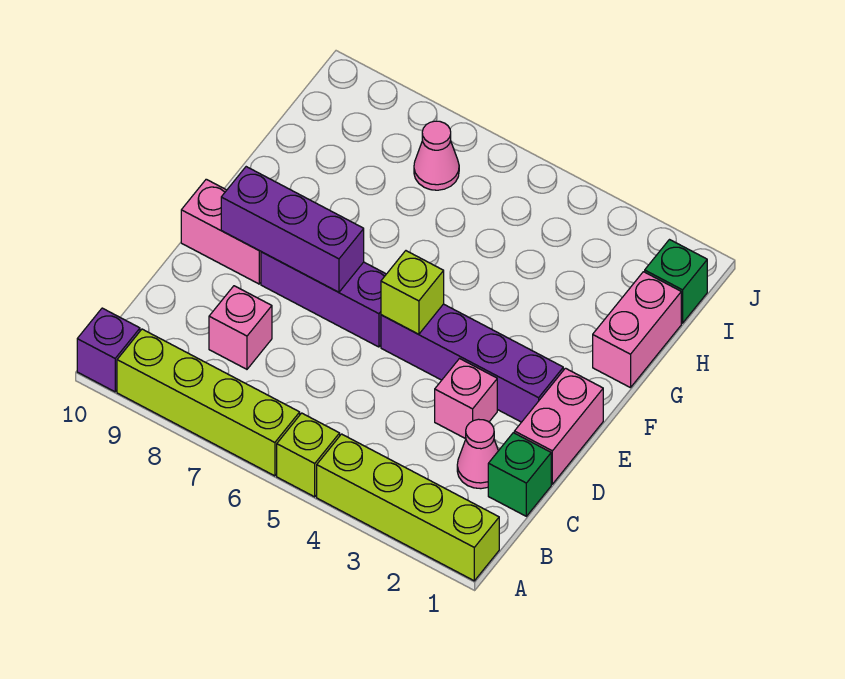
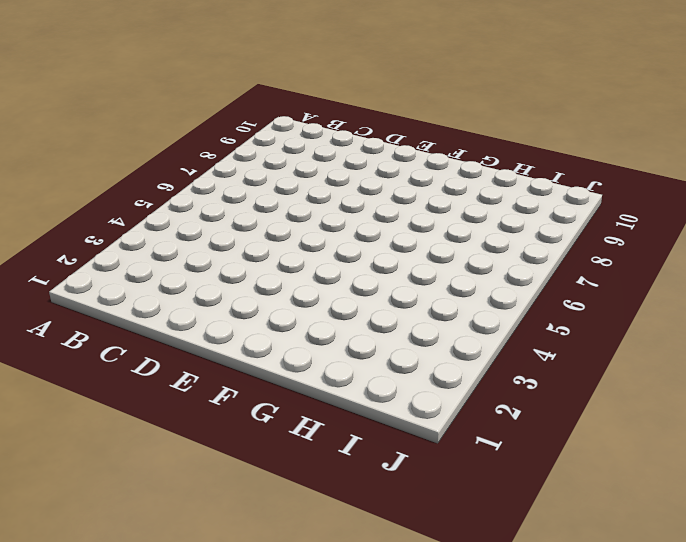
none -> lime 1x4 brick [317,434,499,581]
none -> lime 1x1 brick [277,413,340,497]
none -> lime 1x4 brick [117,329,300,476]

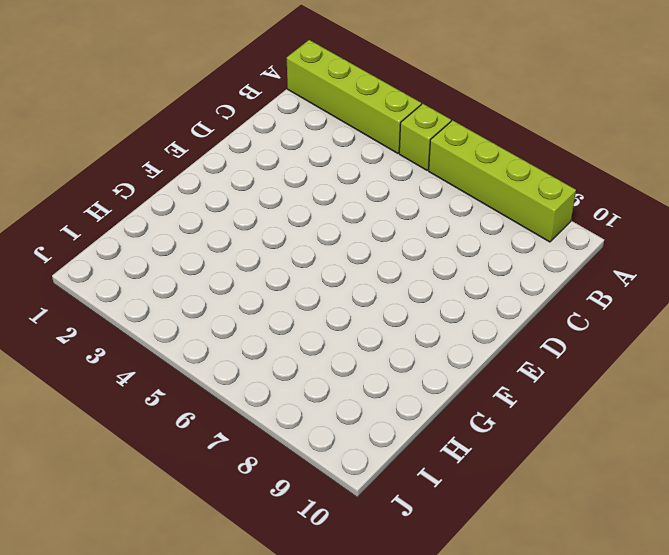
none -> purple 1x1 brick [77,308,140,392]
none -> green 1x1 brick [488,433,551,516]
none -> pink 1x1 cone [457,419,498,489]

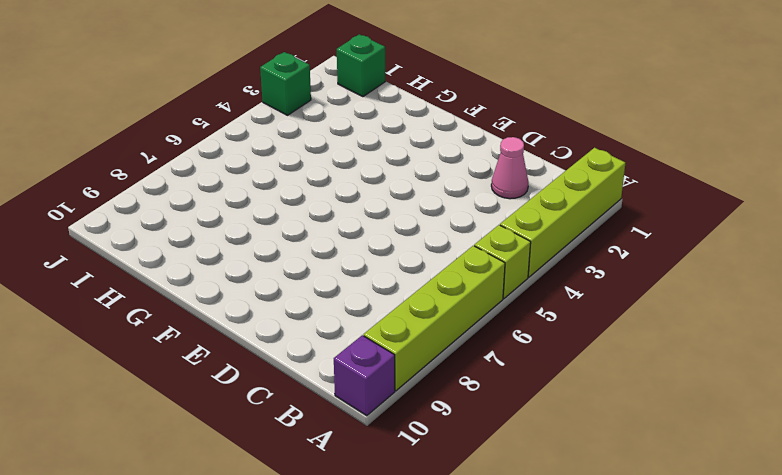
green 1x1 brick [260,52,311,115] -> green 1x1 brick moved to [488,433,551,516]
none -> pink 1x1 brick [209,286,272,369]
none -> pink 1x2 brick [514,368,603,484]
none -> pink 1x1 brick [435,359,497,439]

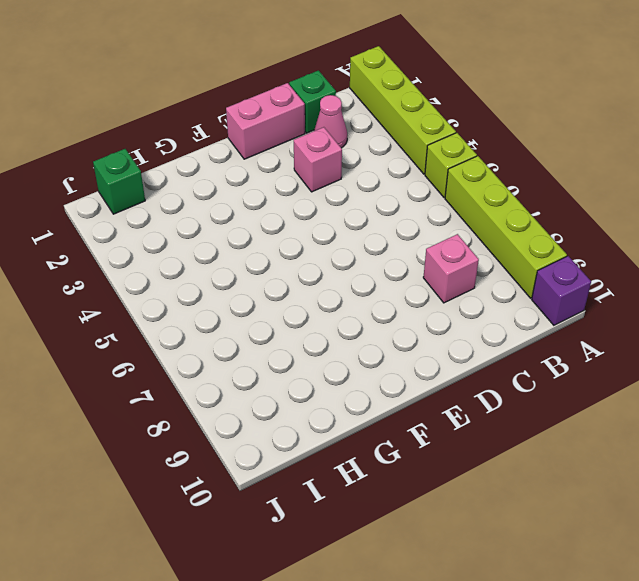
none -> purple 1x4 brick [381,304,563,422]
none -> purple 1x3 brick [261,252,386,347]
none -> pink 1x2 brick [181,179,261,284]

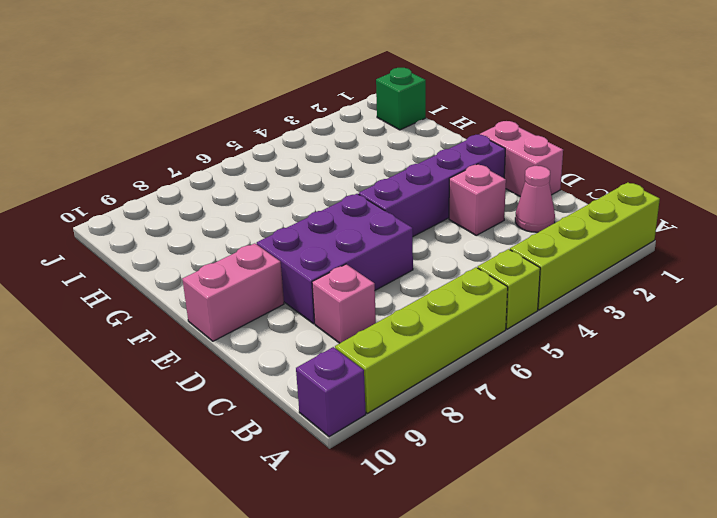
purple 2x3 brick [257,194,413,324] -> purple 1x3 brick [261,252,386,347]
none -> green 1x1 brick [488,433,551,516]
none -> pink 1x2 brick [593,272,681,388]
none -> pink 1x1 cone [414,121,459,190]

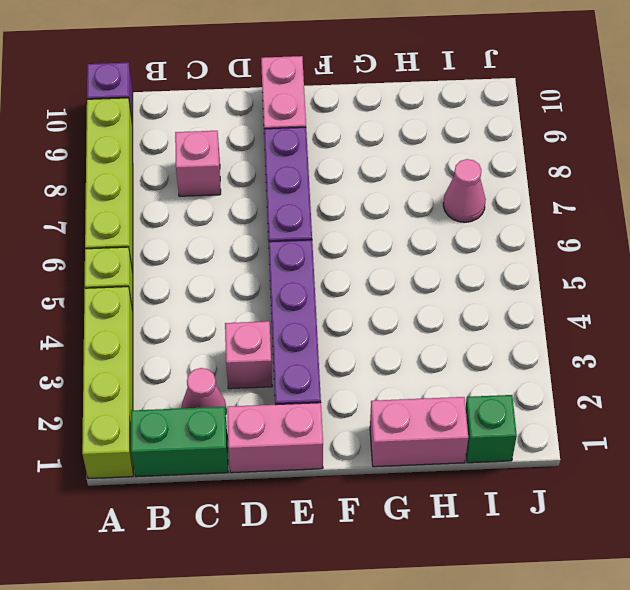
green 1x2 brick [131,407,228,477] -> green 1x1 brick [488,433,551,516]
none -> lime 1x1 brick [381,251,444,334]
none -> purple 1x3 brick [221,167,364,292]

